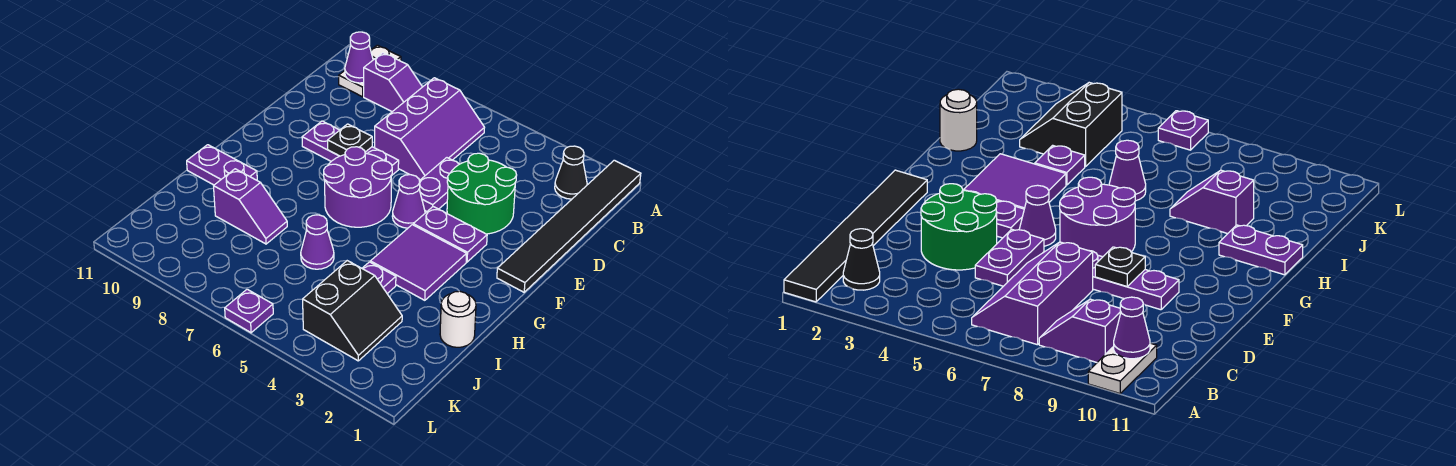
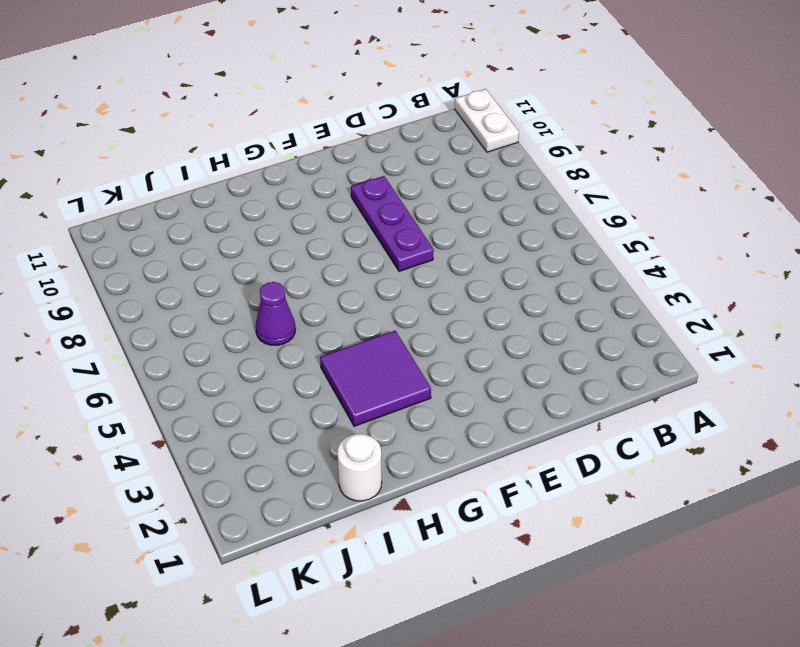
white 1x2 plate [455,89,519,152] -> white 1x2 plate turned to [339,45,401,97]
none -> black 1x6 tile [497,160,641,292]
none -> black 1x1 cone [555,146,587,199]
none -> purple 2x3 slope [375,78,484,180]

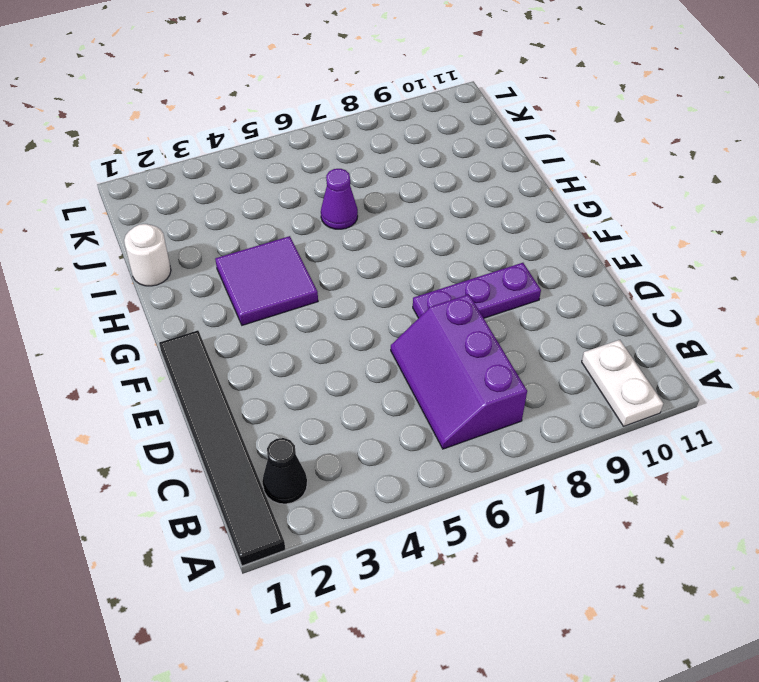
none -> purple 1x2 slope [364,53,422,112]
none -> green 2x2 round brick [447,153,517,234]
none -> purple 1x2 plate [419,158,459,211]

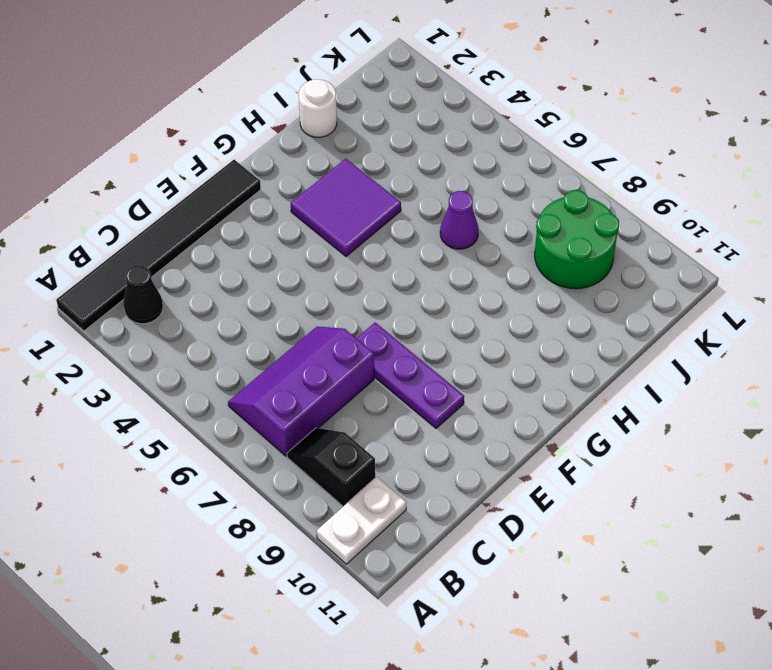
black 1x2 slope [287,428,375,506] -> purple 1x2 slope [364,53,422,112]
green 2x2 round brick [535,190,619,289] -> green 2x2 round brick moved to [447,153,517,234]
none -> purple 1x2 plate [419,158,459,211]
none -> purple 1x2 plate [413,207,487,262]
none -> purple 1x1 cone [392,175,425,228]

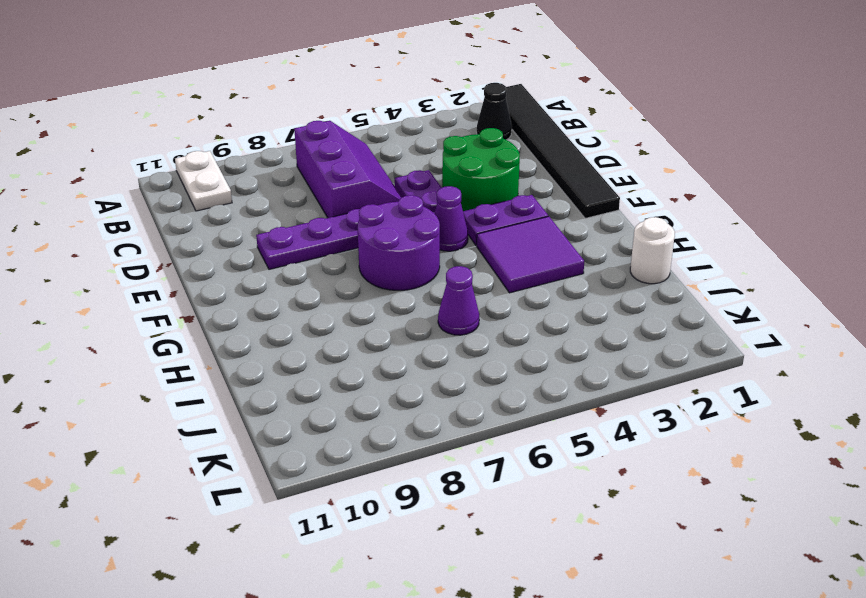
none -> purple 1x2 slope [364,53,422,112]
none -> purple 1x2 plate [187,145,257,185]
none -> purple 1x1 plate [362,262,396,294]

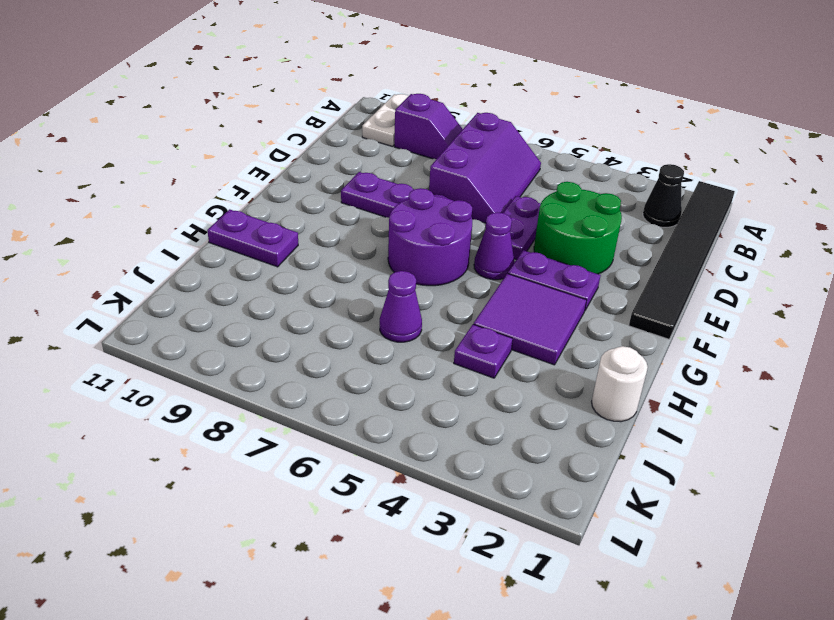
none -> purple 1x2 slope [214,169,287,244]
none -> black 2x2 slope [303,261,402,361]
none -> purple 1x1 plate [225,289,273,333]

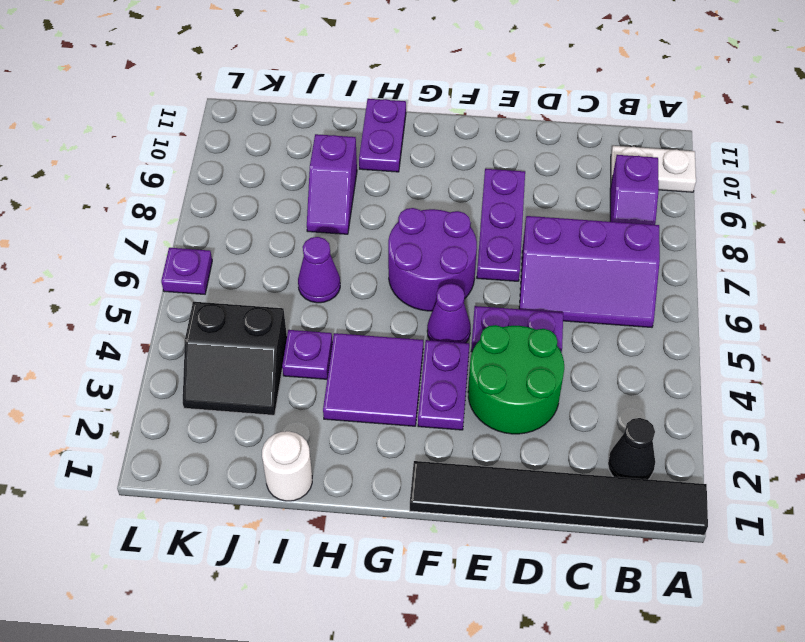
none -> purple 1x1 cone [345,32,373,83]
none -> black 1x1 plate [328,124,372,156]

